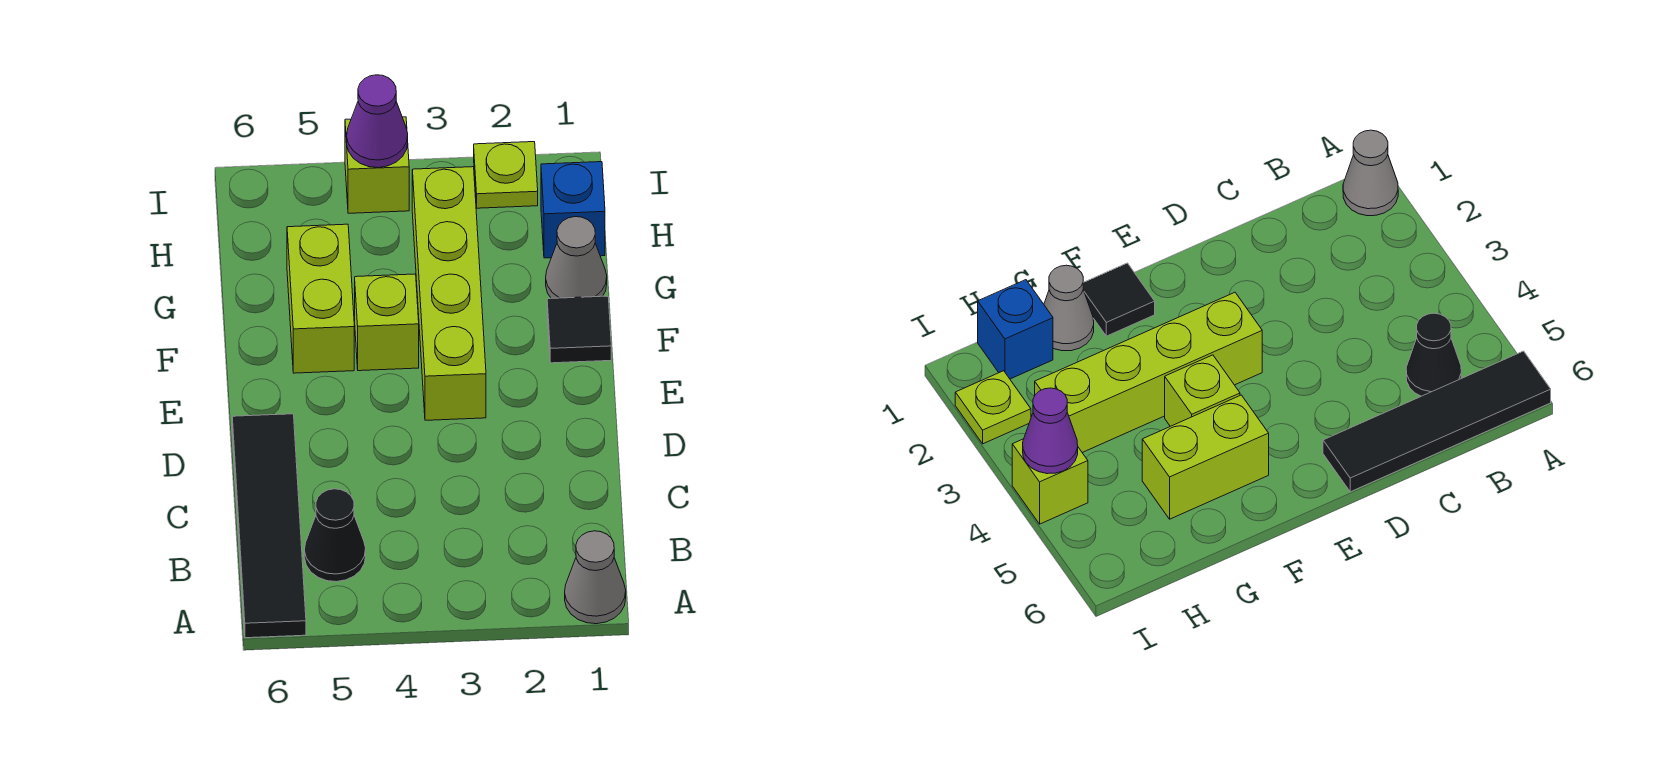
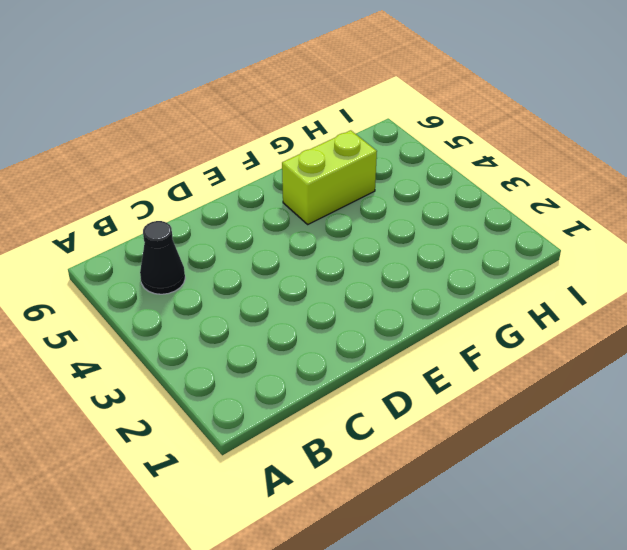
none -> grey 1x1 cone [565,531,626,624]
none -> black 1x4 tile [232,414,306,638]
none -> lime 1x4 brick [412,167,486,420]

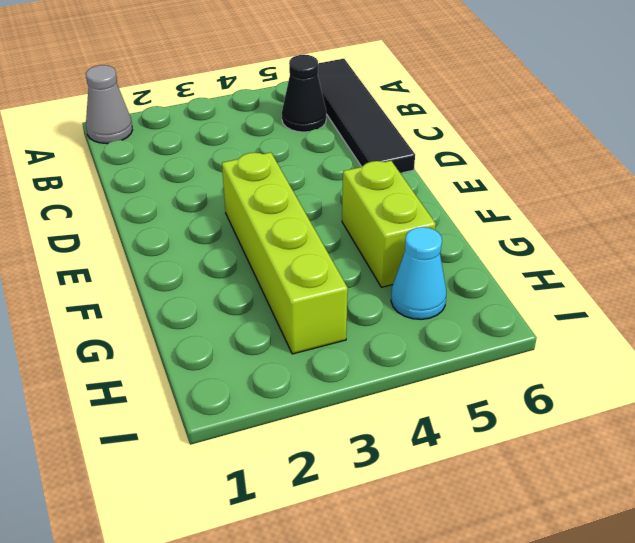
cyan 1x1 cone [391,227,446,319] -> none
none -> black 1x1 tile [547,296,611,363]
none -> lime 1x1 brick [355,274,419,371]
none -> grey 1x1 cone [546,217,607,298]

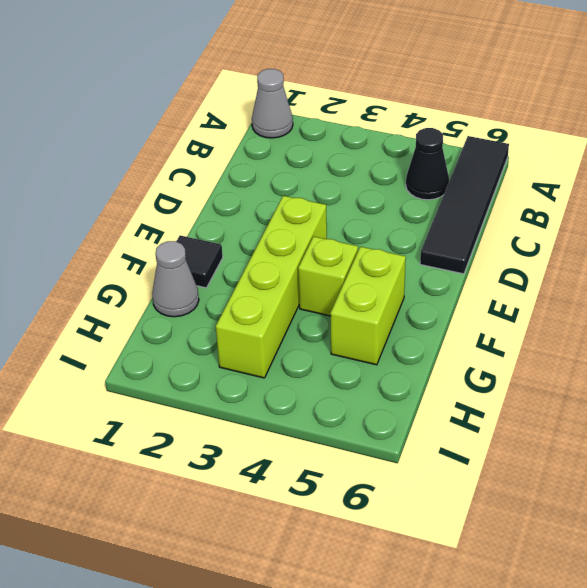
none -> blue 1x1 brick [541,162,605,258]
none -> lime 1x1 plate [474,142,538,208]
none -> lime 1x1 brick [345,117,409,213]

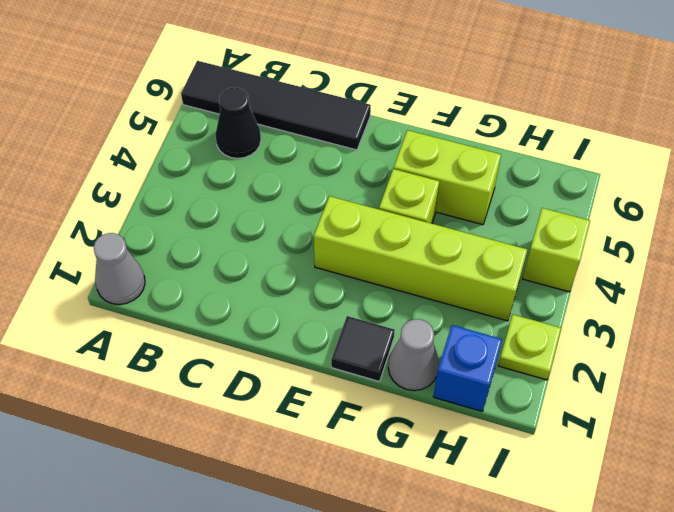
none -> purple 1x1 cone [347,75,408,168]

